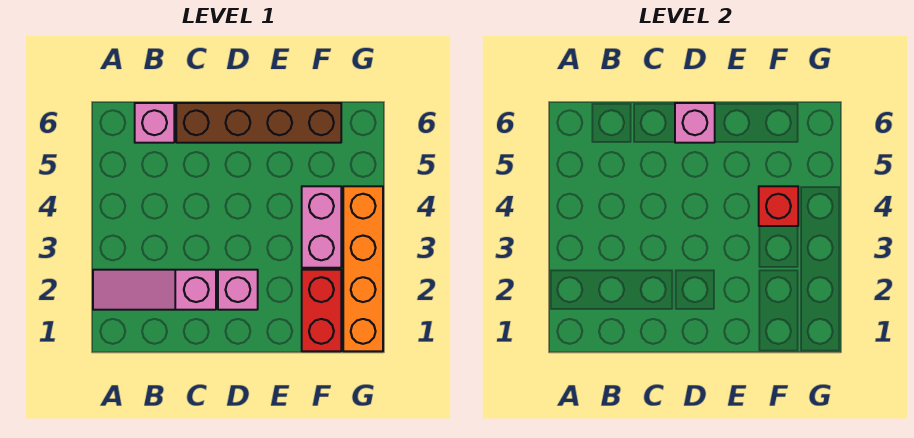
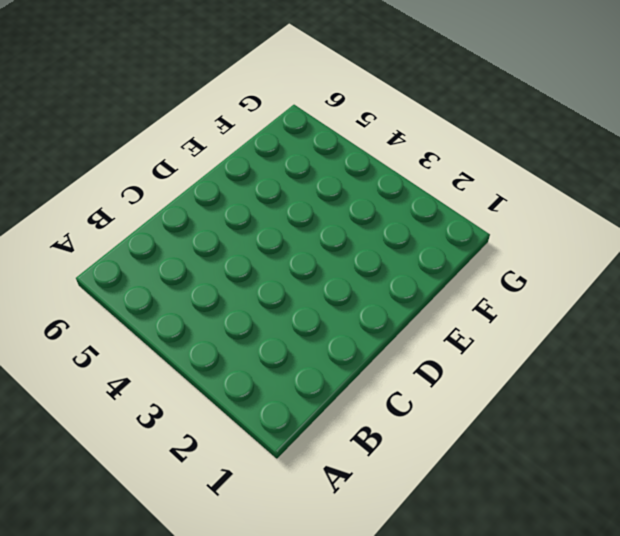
none -> pink 1x3 slope [93,270,216,310]
none -> pink 1x1 brick [135,103,174,143]

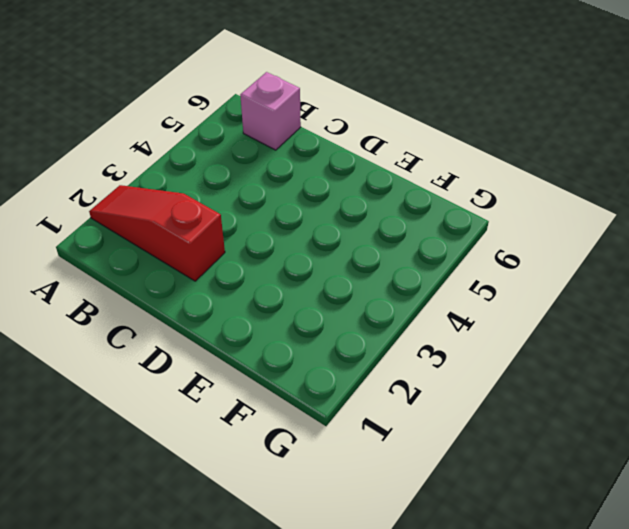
red 1x3 slope [89,185,225,281] -> pink 1x3 slope [93,270,216,310]
none -> brown 1x4 brick [176,103,341,143]
none -> pink 1x1 brick [218,270,258,310]

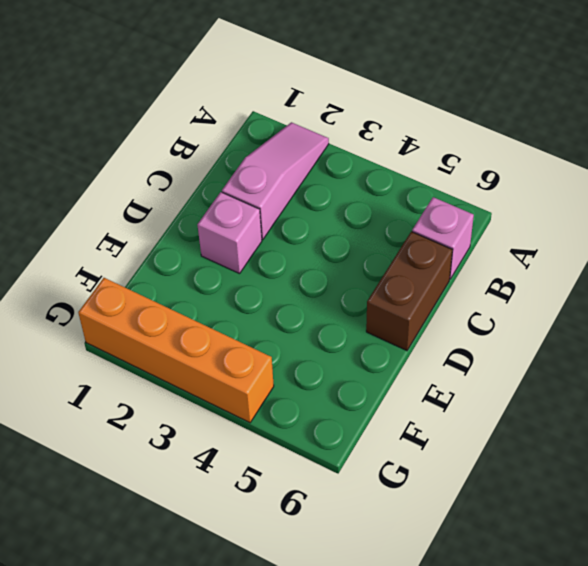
brown 1x2 brick [366,232,452,351] -> brown 1x4 brick [176,103,341,143]
none -> red 1x2 brick [302,270,341,351]
none -> pink 1x2 brick [302,186,341,268]

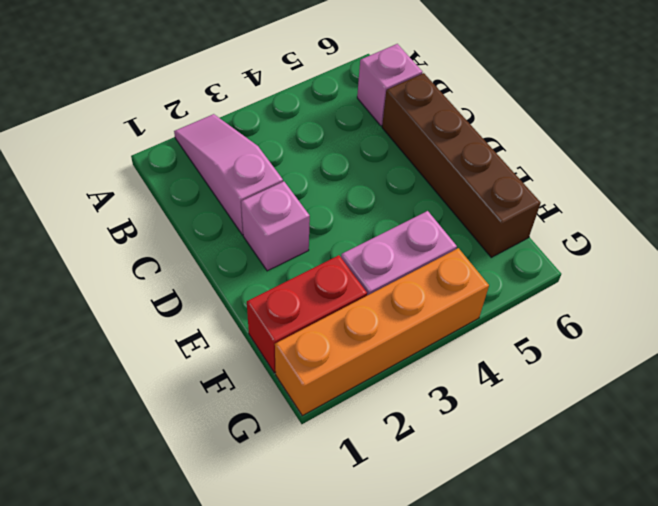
none -> pink 1x1 brick [675,103,715,143]
none -> red 1x1 brick [759,186,798,226]

